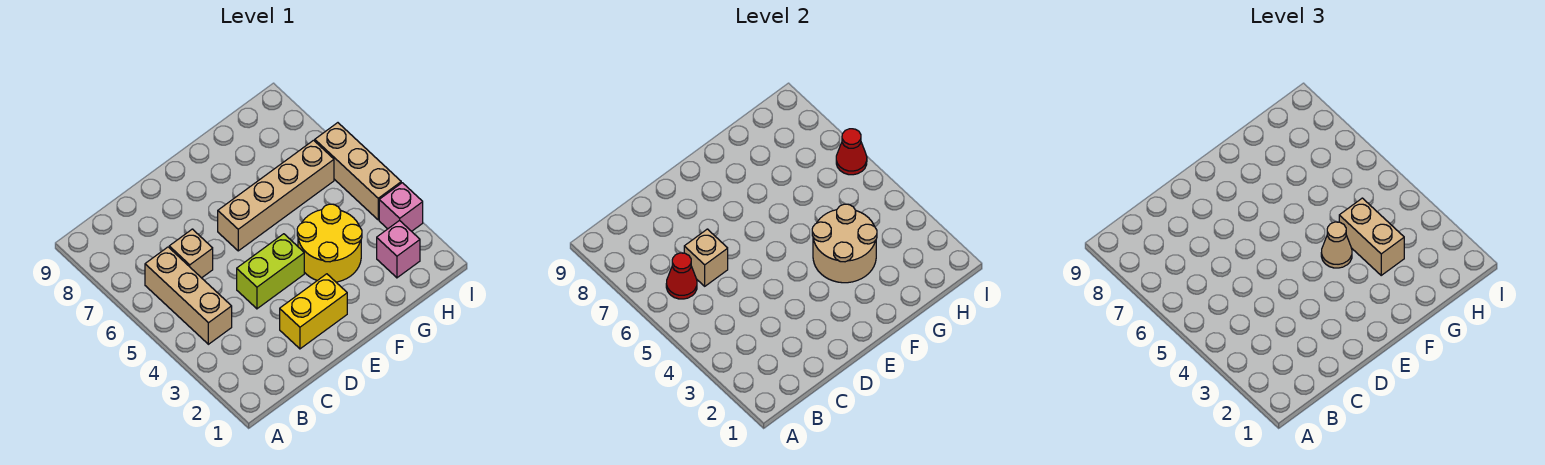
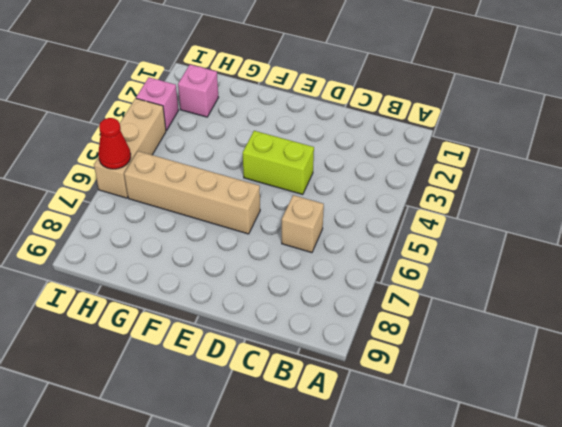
none -> tan 1x3 brick [145,247,232,344]
none -> yellow 1x2 brick [280,274,347,349]
none -> yellow 2x2 round brick [297,204,362,282]

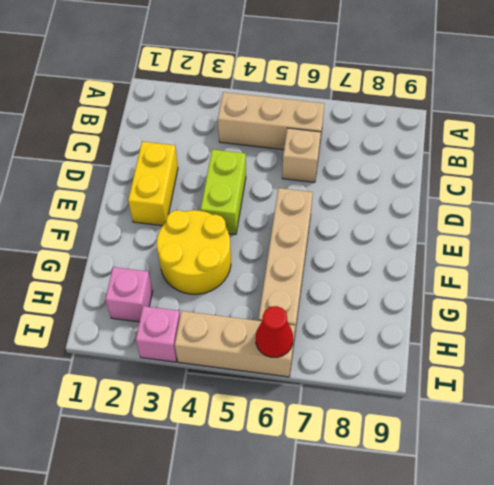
none -> red 1x1 cone [666,253,697,299]
none -> tan 1x1 brick [684,229,728,286]
none -> tan 2x2 round brick [812,204,877,283]

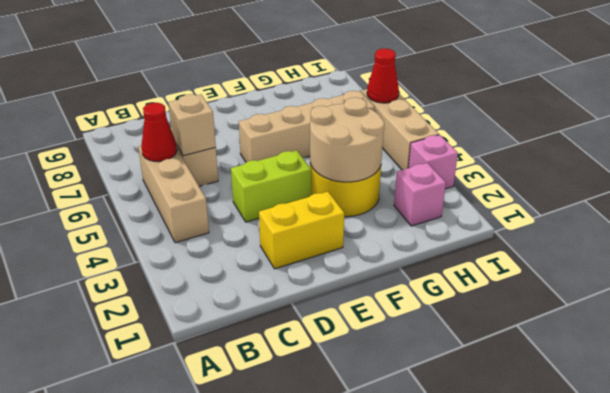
none -> tan 1x1 cone [1321,222,1352,268]
none -> tan 1x2 brick [1339,198,1404,275]

